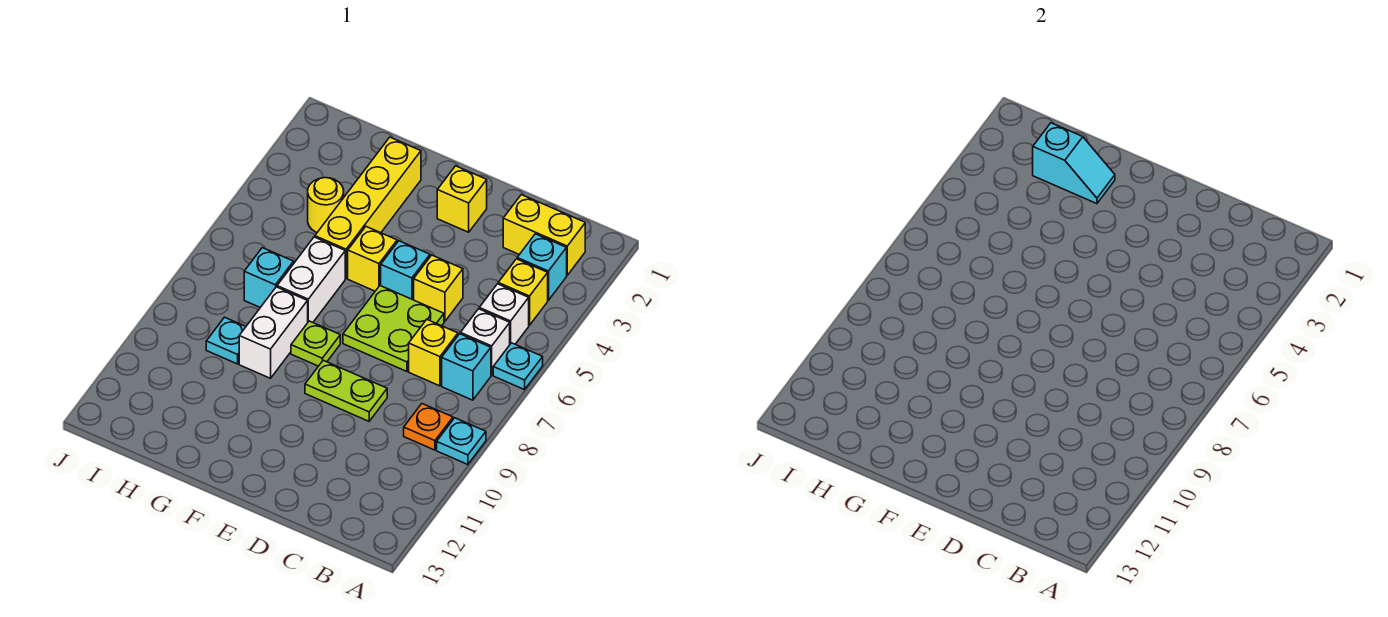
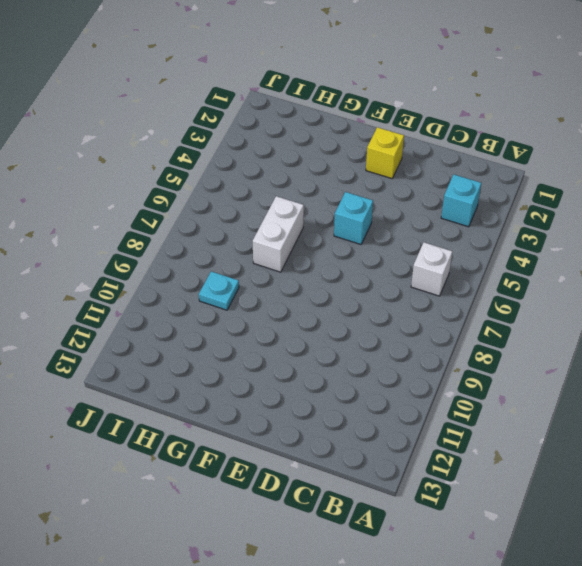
none -> cyan 1x1 plate [493,343,543,390]
none -> cyan 1x1 plate [437,418,486,465]
none -> yellow 1x2 brick [503,195,585,275]

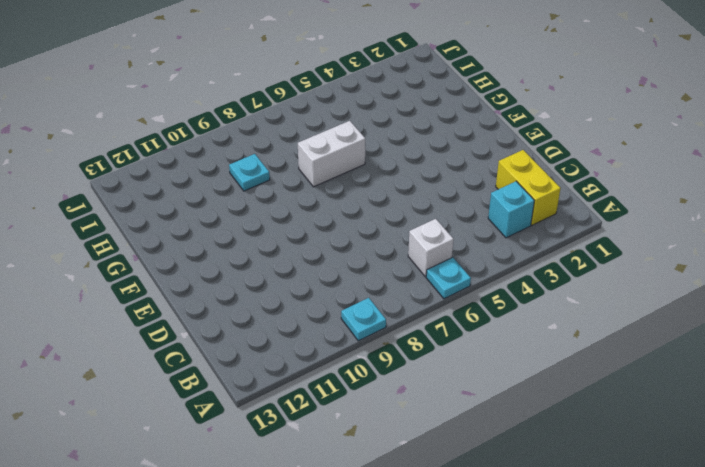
none -> yellow 1x1 brick [498,259,548,325]
none -> white 1x1 brick [479,284,529,344]
none -> cyan 1x1 brick [442,334,491,400]

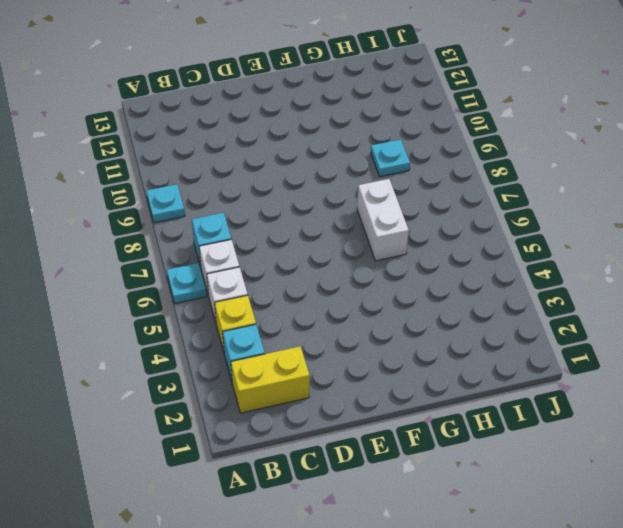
none -> orange 1x1 plate [404,404,453,450]
none -> yellow 1x1 brick [409,319,458,386]
none -> yellow 1x1 brick [414,255,463,322]

